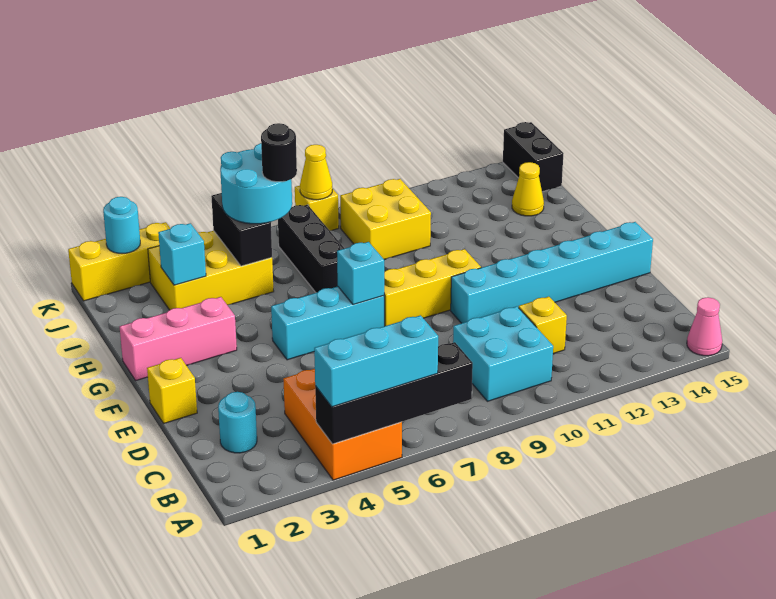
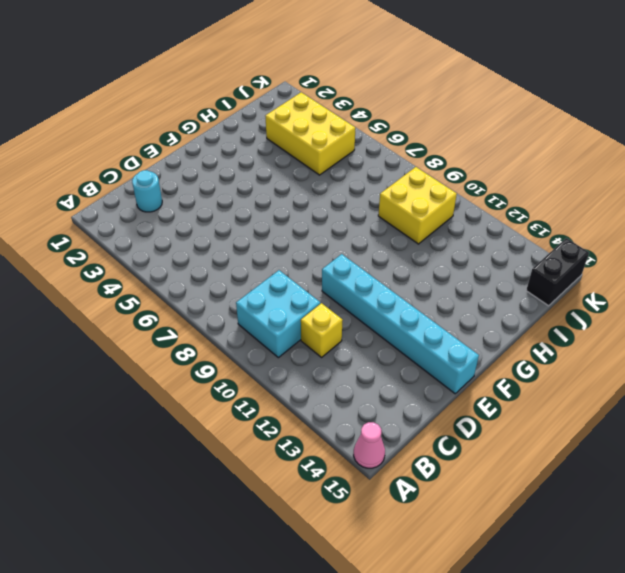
none -> orange 2x3 brick [283,369,402,480]
none -> yellow 1x1 brick [147,358,197,423]
none -> cyan 1x3 brick [271,287,384,360]

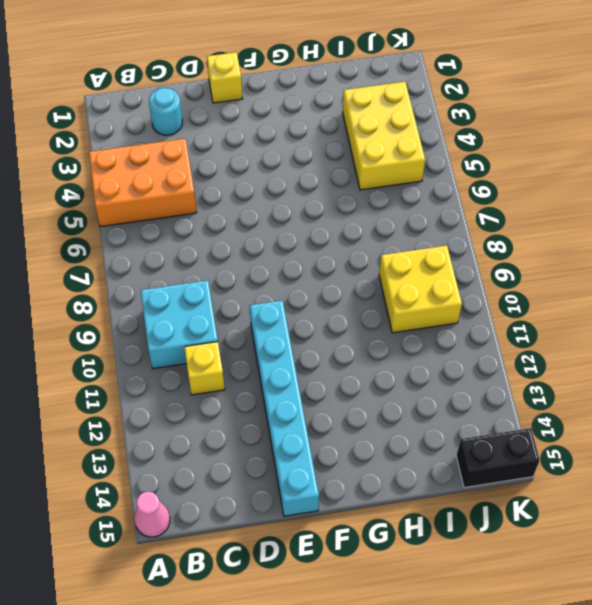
none -> cyan 1x3 brick [271,287,384,360]
none -> yellow 1x3 brick [384,249,481,326]
none -> pink 1x3 brick [120,297,237,380]

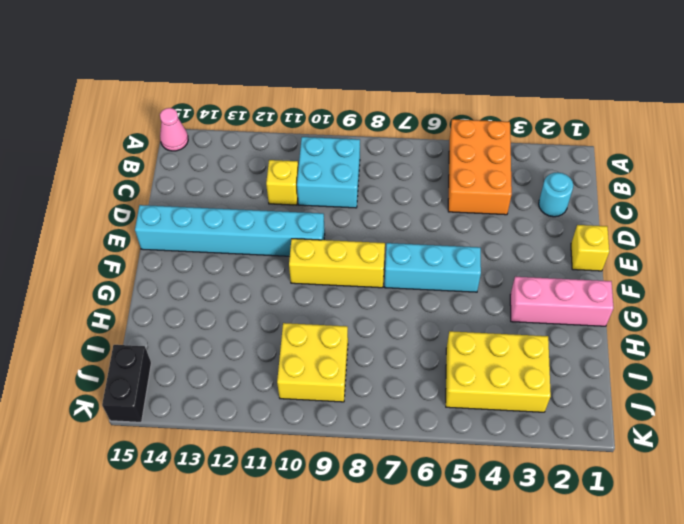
none -> black 1x3 brick [278,205,345,293]
none -> yellow 1x1 cone [512,162,544,216]
none -> yellow 1x3 brick [68,222,171,301]

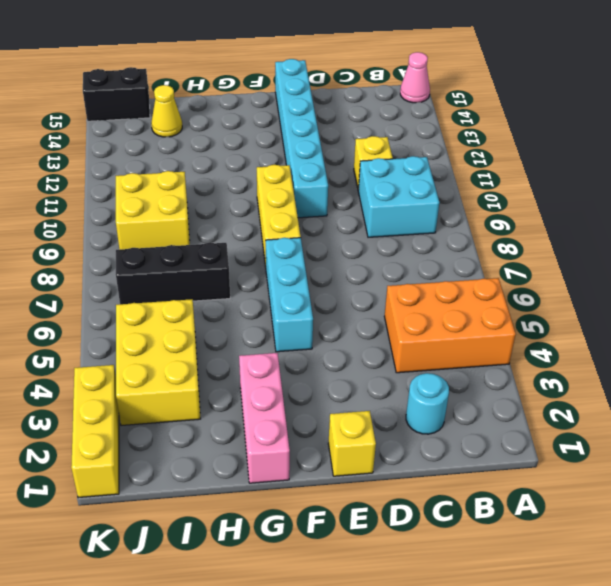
none -> yellow 1x1 brick [295,186,339,231]
none -> black 1x4 brick [315,342,473,444]
none -> cyan 1x1 brick [337,242,384,304]

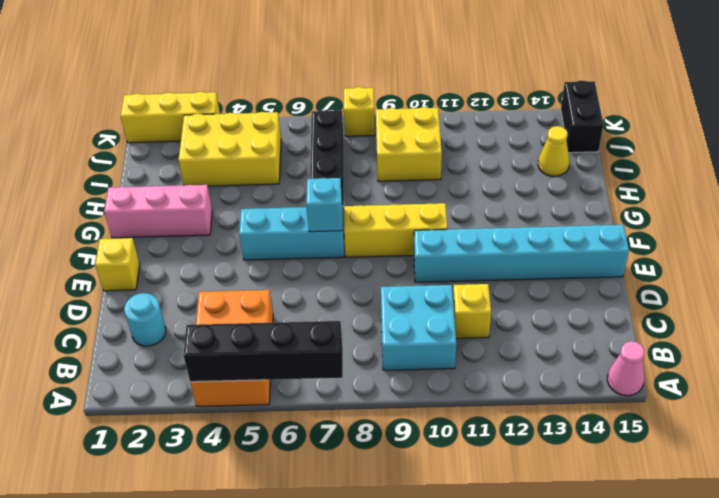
none -> cyan 1x1 brick [158,223,206,285]
none -> black 1x2 brick [211,193,272,266]
none -> cyan 1x1 round brick [103,197,140,253]

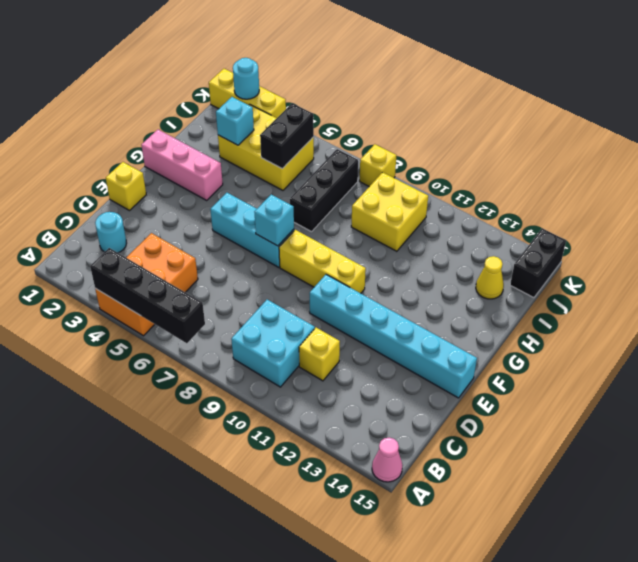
none -> yellow 1x1 cone [300,145,332,200]
none -> cyan 1x3 brick [314,315,438,407]
none -> cyan 2x2 round brick [220,143,292,224]

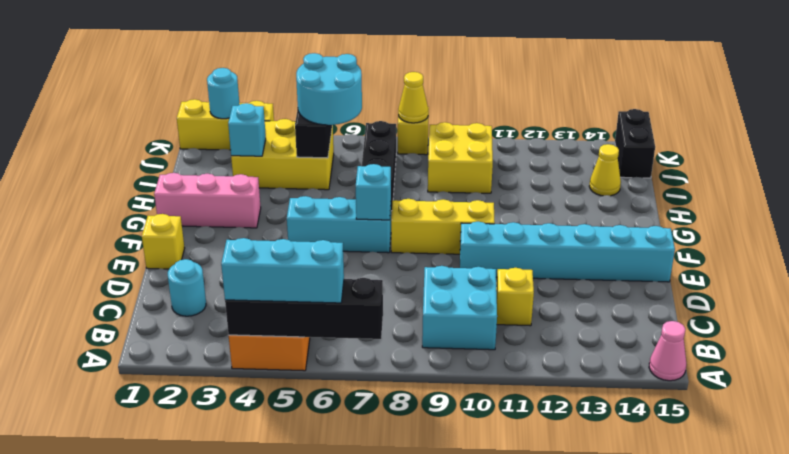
none -> black 1x1 round brick [261,123,297,182]

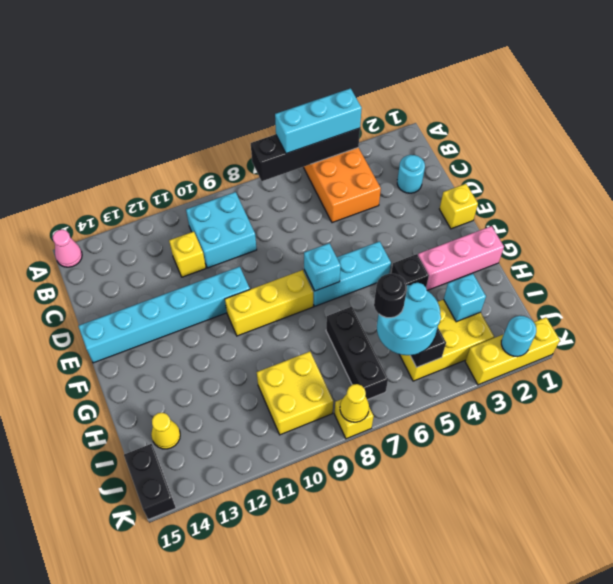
black 1x1 brick [391,254,429,287] -> none

